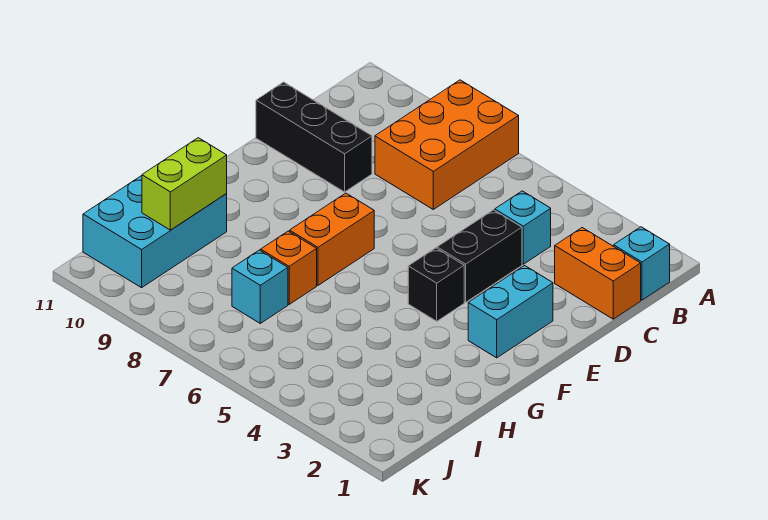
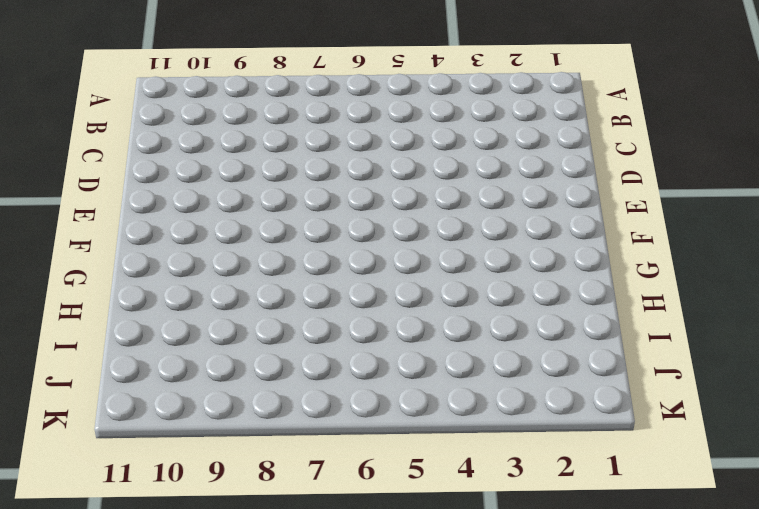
none -> orange 2x3 brick [375,80,519,209]
none -> cyan 1x1 brick [614,227,670,300]
none -> orange 1x2 brick [555,228,641,319]

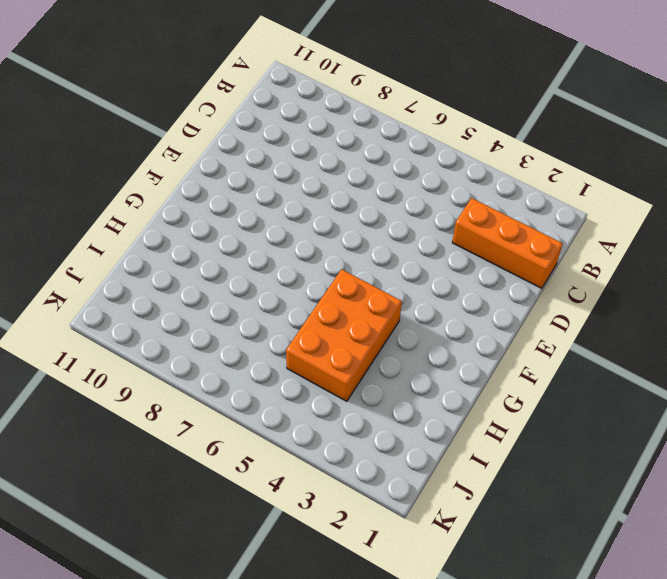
orange 1x3 brick [452,198,563,288] -> orange 1x2 brick [555,228,641,319]
orange 2x3 brick [286,269,402,401] -> orange 2x3 brick moved to [375,80,519,209]
none -> cyan 1x1 brick [614,227,670,300]
none -> cyan 1x1 brick [495,191,551,264]
none -> black 1x2 brick [437,210,522,302]

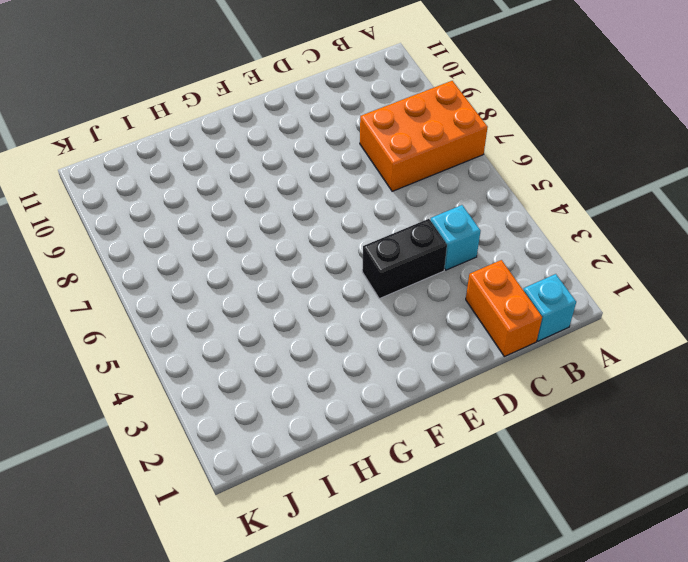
none -> black 1x3 brick [256,82,372,192]
none -> cyan 1x2 brick [468,266,553,358]
none -> black 1x1 brick [408,248,464,321]

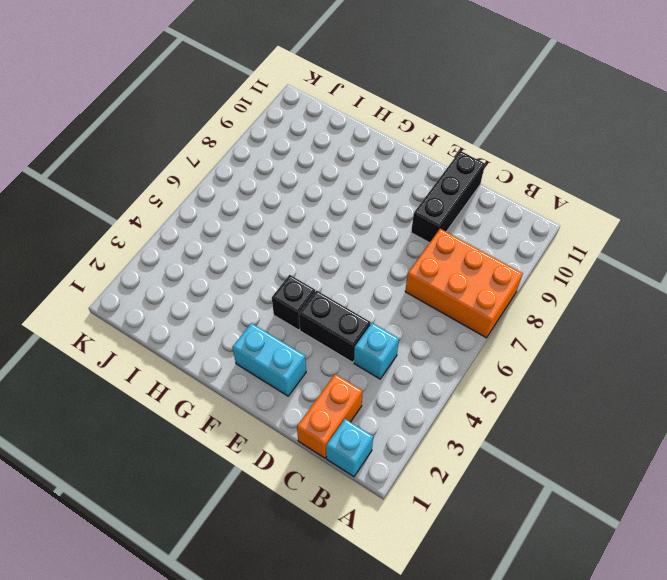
none -> orange 1x2 brick [290,193,374,285]
none -> orange 1x1 brick [261,231,317,304]
none -> cyan 2x3 brick [83,176,227,288]

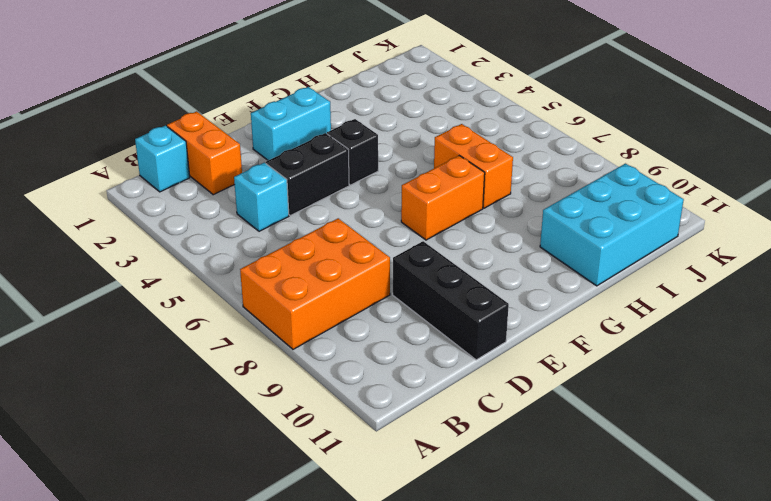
orange 1x2 brick [434,124,513,208] -> orange 1x1 brick [261,231,317,304]
none -> cyan 1x1 brick [232,250,288,323]
none -> lime 1x2 brick [142,138,227,230]

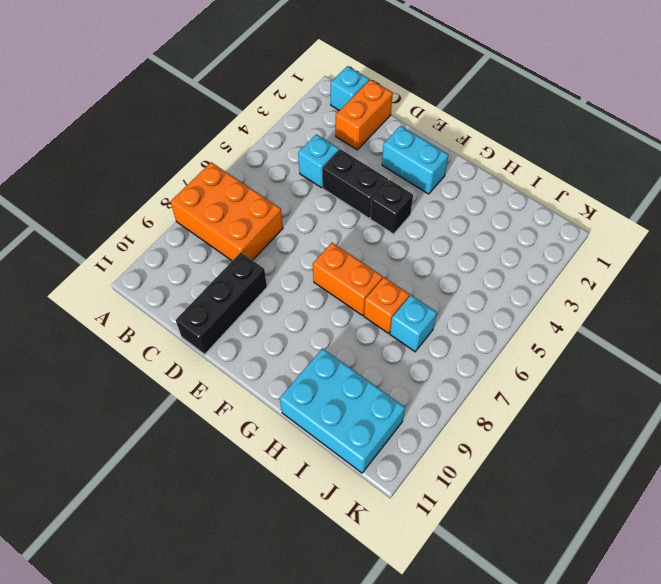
none -> lime 1x2 brick [142,138,227,230]

